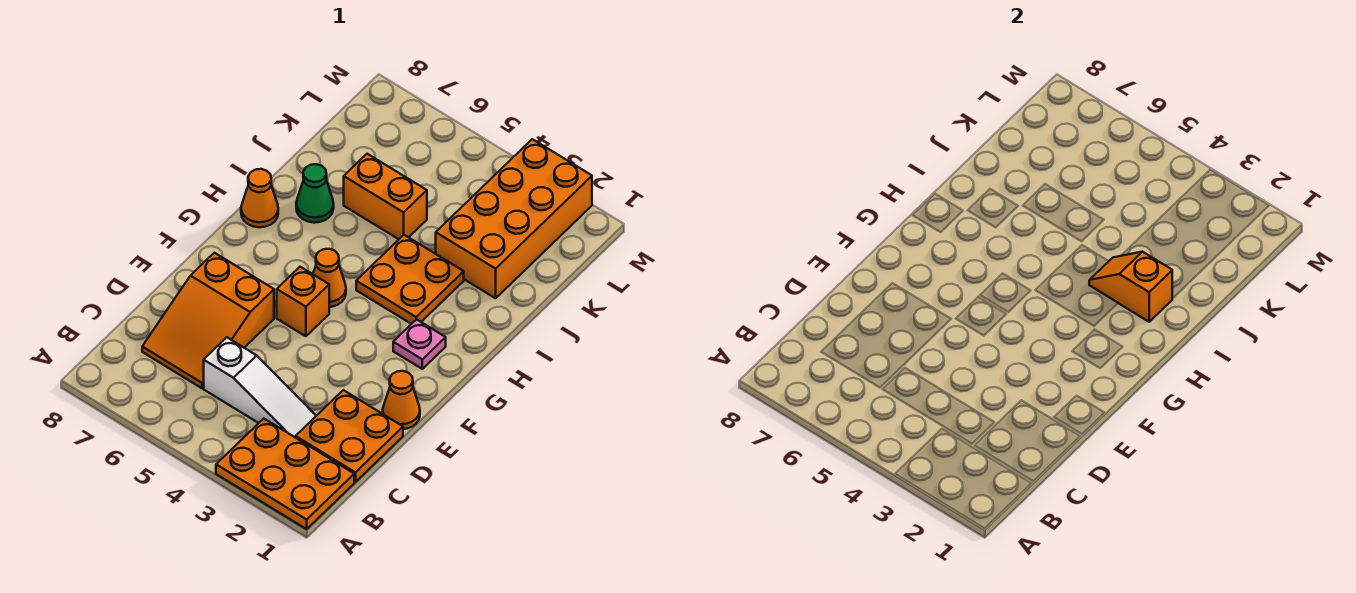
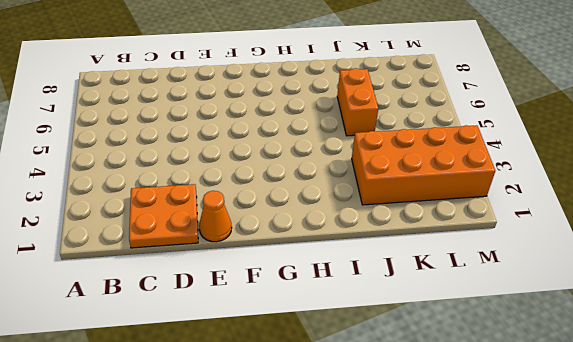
none -> orange 2x3 plate [216,419,354,529]
none -> white 1x3 slope [204,337,316,438]
none -> orange 2x3 slope [142,253,274,388]

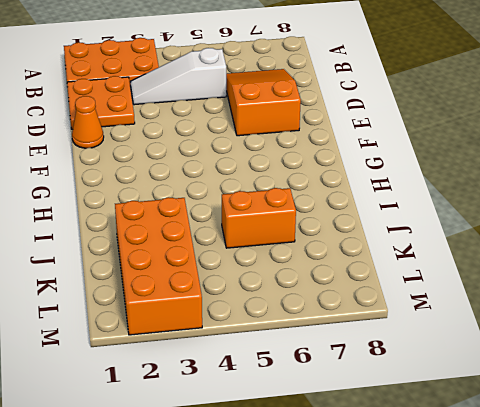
none -> orange 1x1 brick [277,267,329,336]
none -> pink 1x1 plate [393,319,446,369]
none -> orange 1x1 cone [313,249,346,307]

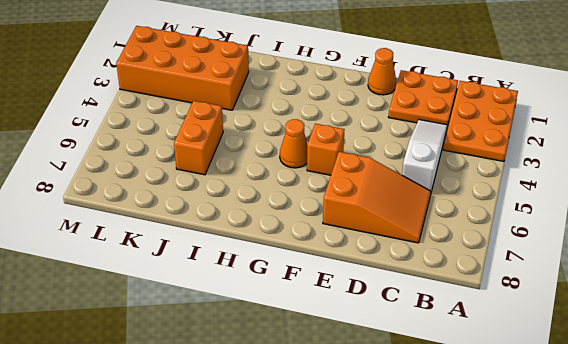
none -> pink 1x1 plate [393,319,446,369]
none -> orange 2x2 plate [356,235,464,324]
none -> orange 1x1 cone [241,169,278,227]

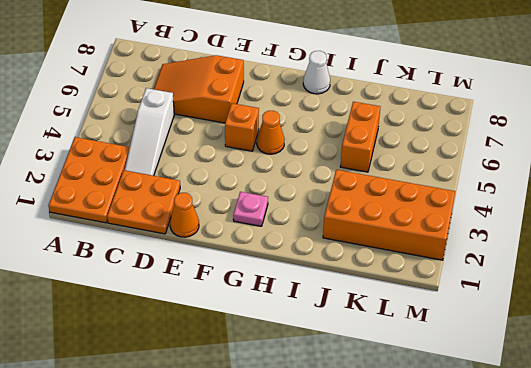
white 1x1 cone [303,51,330,94] -> orange 1x1 cone [241,169,278,227]
none -> orange 2x2 plate [356,235,464,324]
none -> green 1x1 cone [296,164,334,223]
none -> orange 1x2 slope [1089,252,1172,322]

